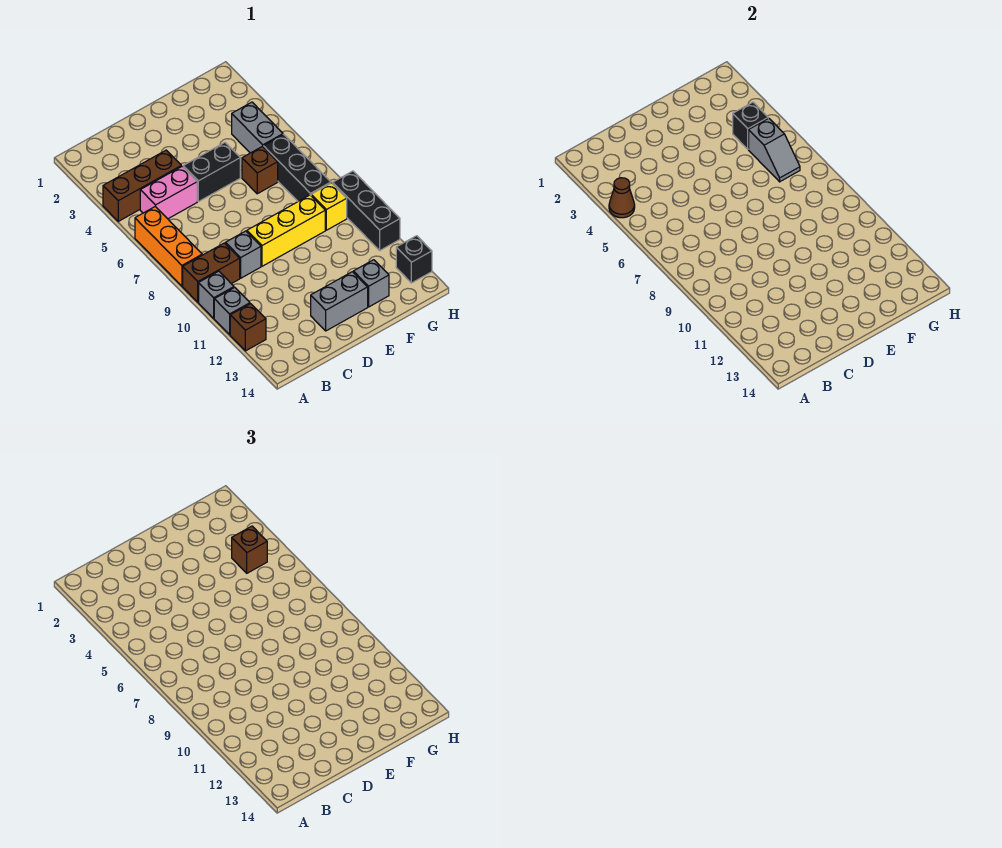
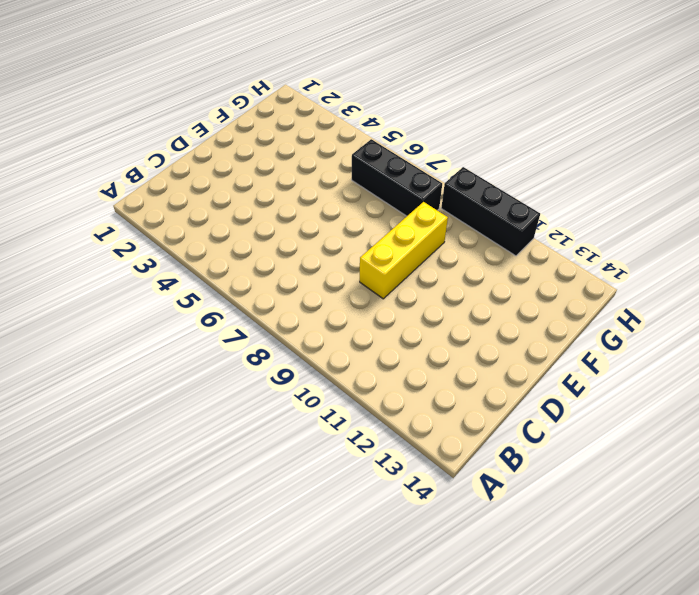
none -> brown 1x3 brick [103,150,181,221]
none -> orange 1x3 brick [135,207,202,286]
none -> brown 1x2 brick [183,243,240,302]

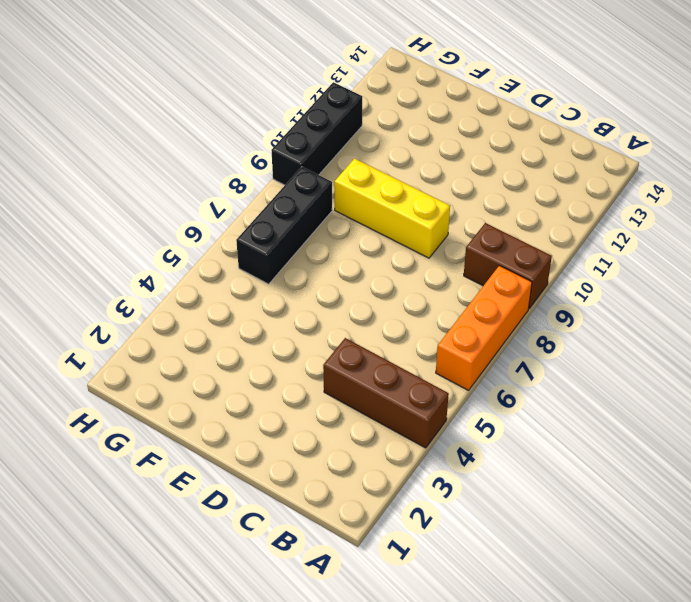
none -> grey 1x1 brick [199,271,234,318]
none -> grey 1x1 brick [214,287,250,334]
none -> brown 1x1 brick [230,304,266,351]

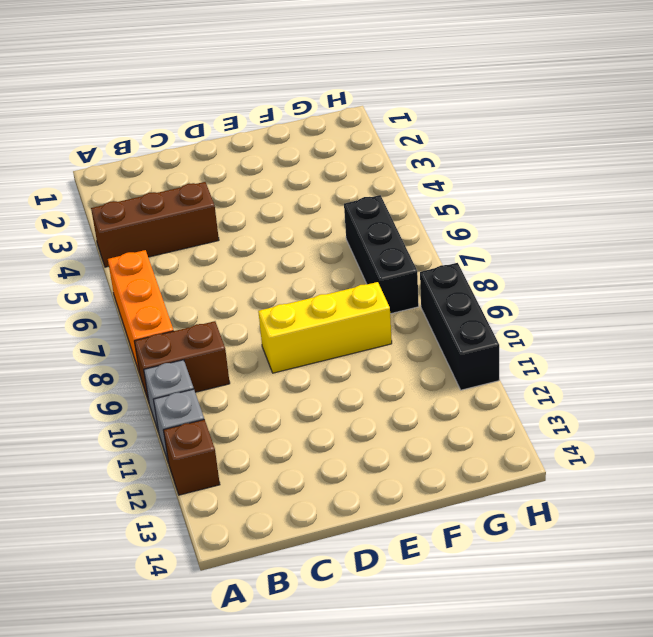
none -> pink 1x2 brick [140,166,197,219]
none -> grey 1x1 brick [225,231,261,278]
none -> black 1x2 brick [183,143,240,202]

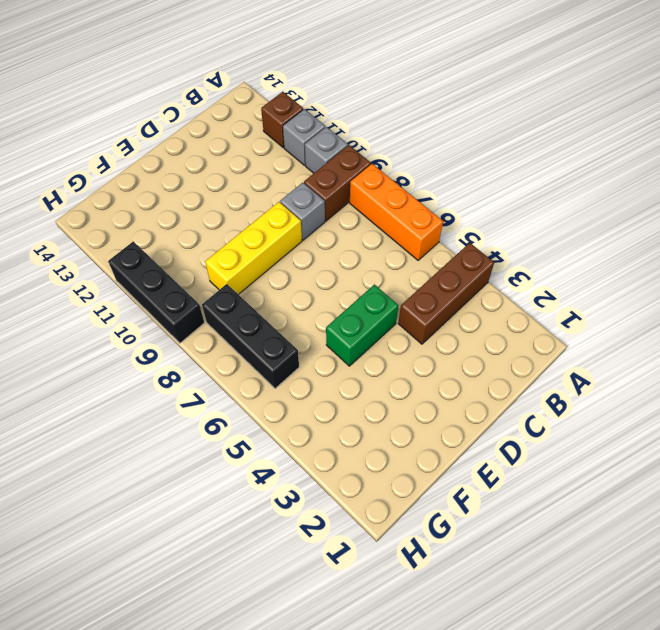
green 1x2 brick [326,285,398,366] -> black 1x2 brick [183,143,240,202]
none -> pink 1x2 brick [140,166,197,219]
none -> grey 1x2 brick [311,272,368,331]
none -> brown 1x1 brick [242,146,278,194]

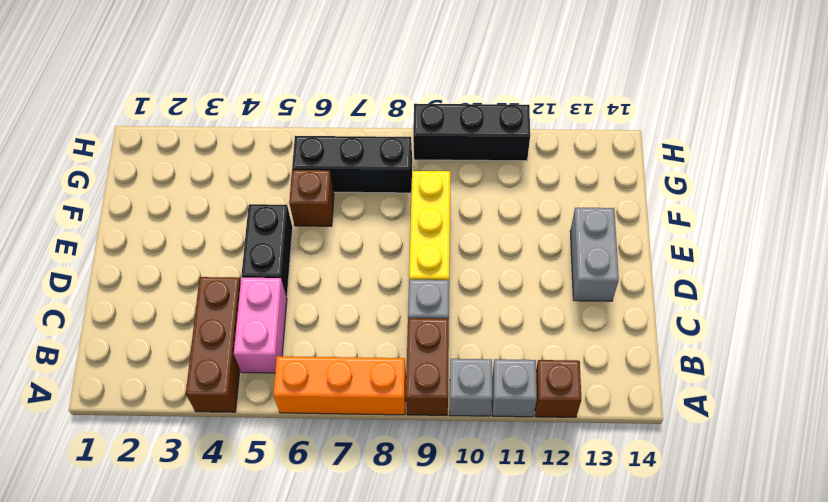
none -> grey 1x1 brick [353,260,389,307]
none -> grey 1x2 brick [232,102,283,153]
none -> yellow 1x1 brick [311,183,347,230]

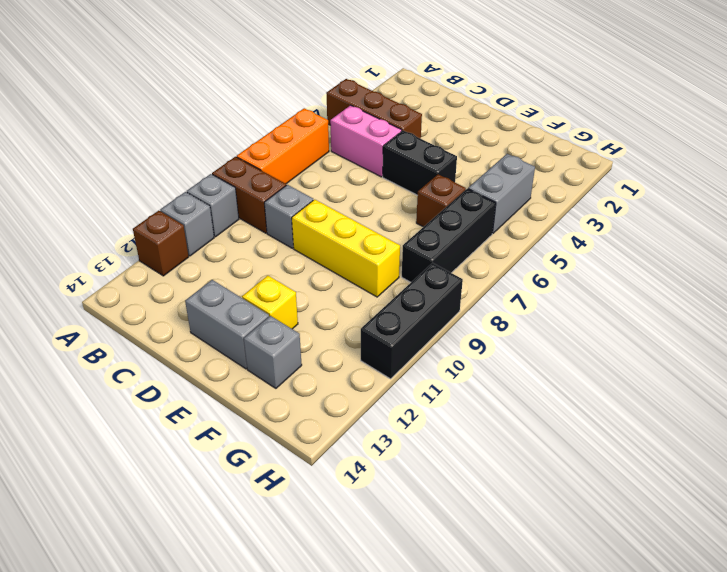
yellow 1x1 brick [242,276,298,329] -> yellow 1x1 brick moved to [311,183,347,230]
none -> black 1x1 brick [396,236,432,283]
none -> brown 1x1 cone [609,178,635,218]
none -> black 1x1 brick [733,102,768,149]

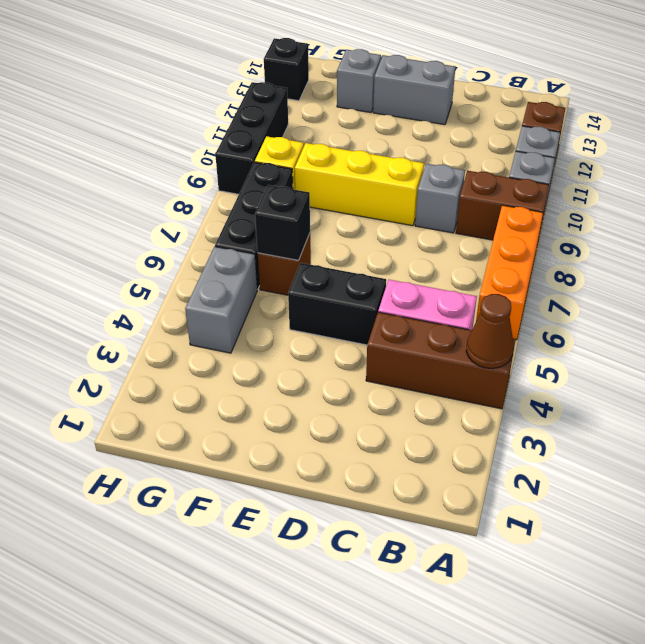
black 1x1 brick [255,185,310,260] -> black 1x1 brick moved to [733,102,768,149]
none -> grey 1x2 slope [749,118,800,182]
none -> brown 1x1 brick [232,526,267,573]

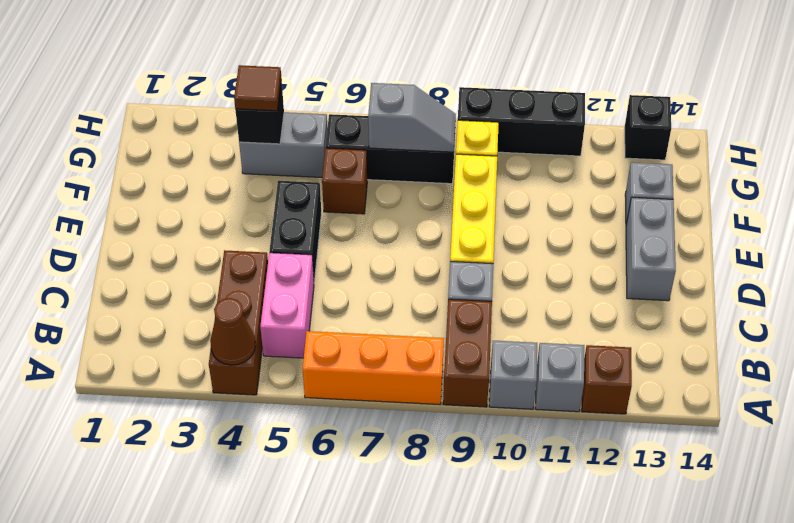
brown 1x1 tile [234,65,281,111] -> brown 1x1 brick [232,526,267,573]
grey 1x2 slope [368,83,456,152] -> grey 1x2 slope moved to [749,118,800,182]

